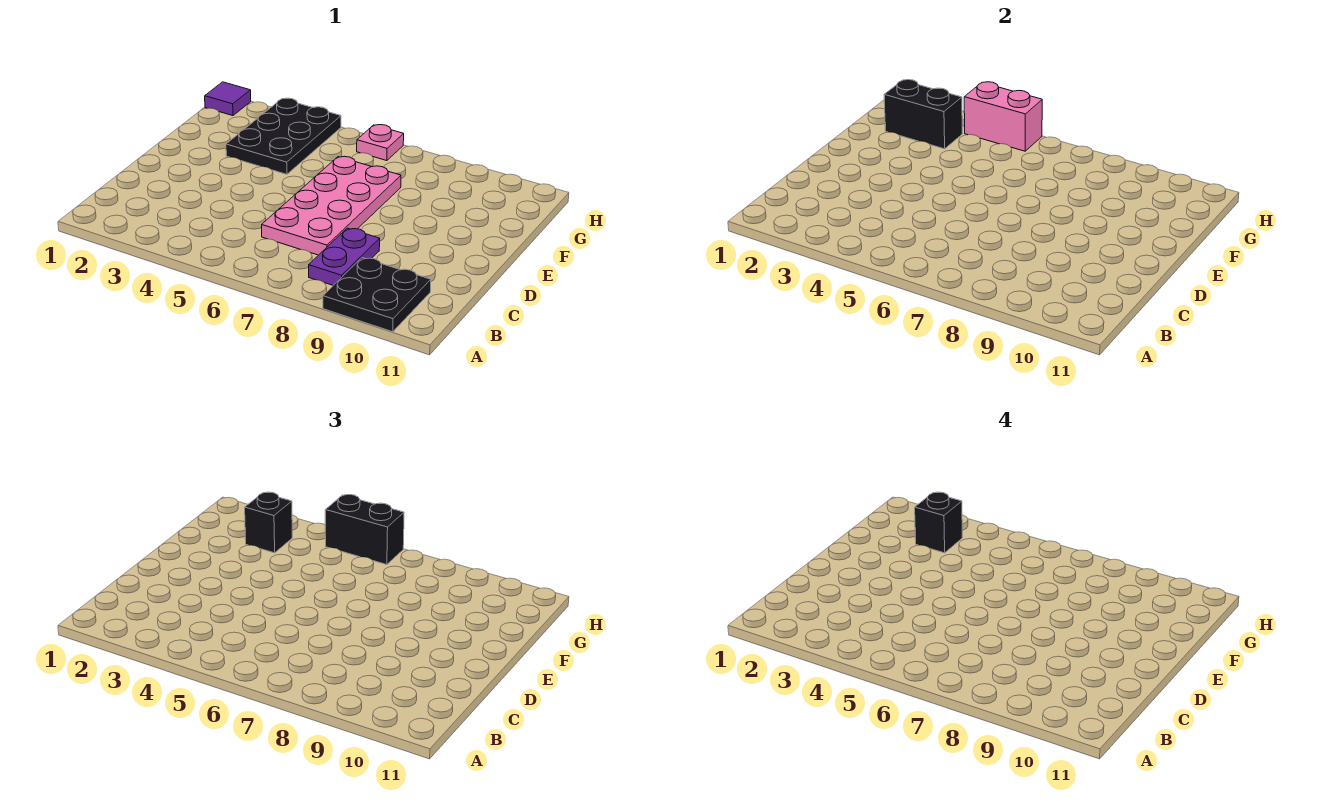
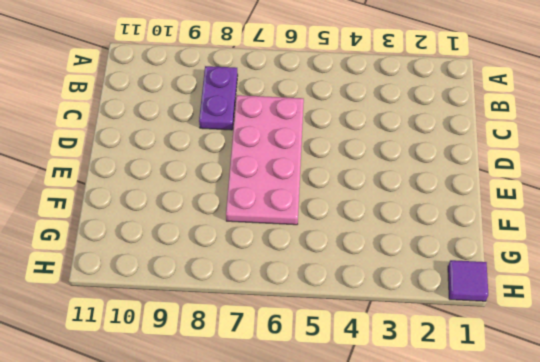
none -> black 2x2 plate [323,258,431,332]
none -> black 2x3 plate [226,98,341,174]

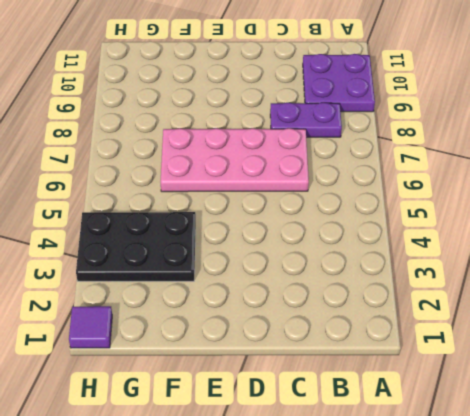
purple 2x2 plate [303,54,375,112] -> black 2x2 plate [323,258,431,332]
none -> pink 1x1 plate [357,125,404,161]
none -> black 1x2 brick [884,80,962,149]

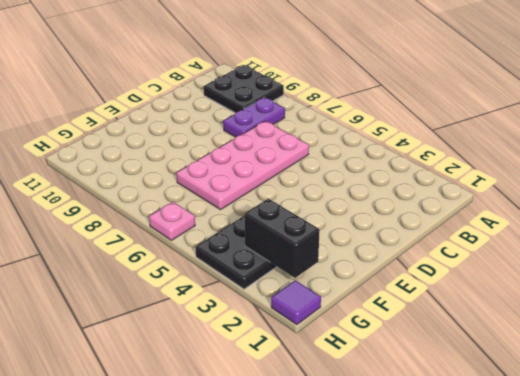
none -> pink 1x2 brick [964,82,1042,151]
none -> black 1x1 brick [245,492,292,553]

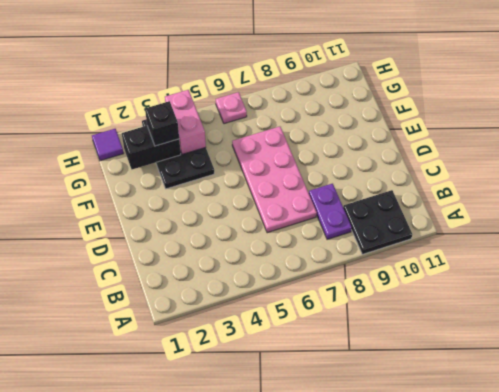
pink 1x2 brick [165,90,206,154] -> pink 1x2 brick turned to [964,82,1042,151]
none -> black 1x2 brick [325,495,404,565]
none -> black 1x1 brick [915,492,962,553]

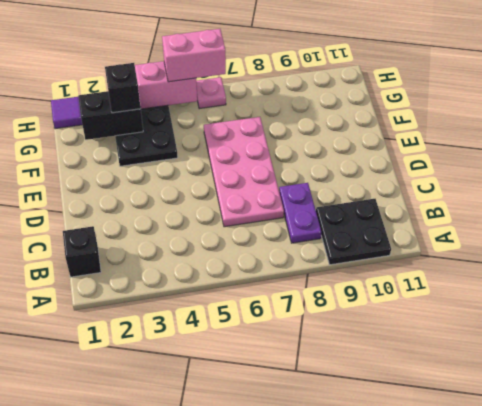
black 1x1 brick [63,226,101,277] -> black 1x1 brick moved to [915,492,962,553]
pink 1x2 brick [162,29,226,82] -> black 1x2 brick [325,495,404,565]

